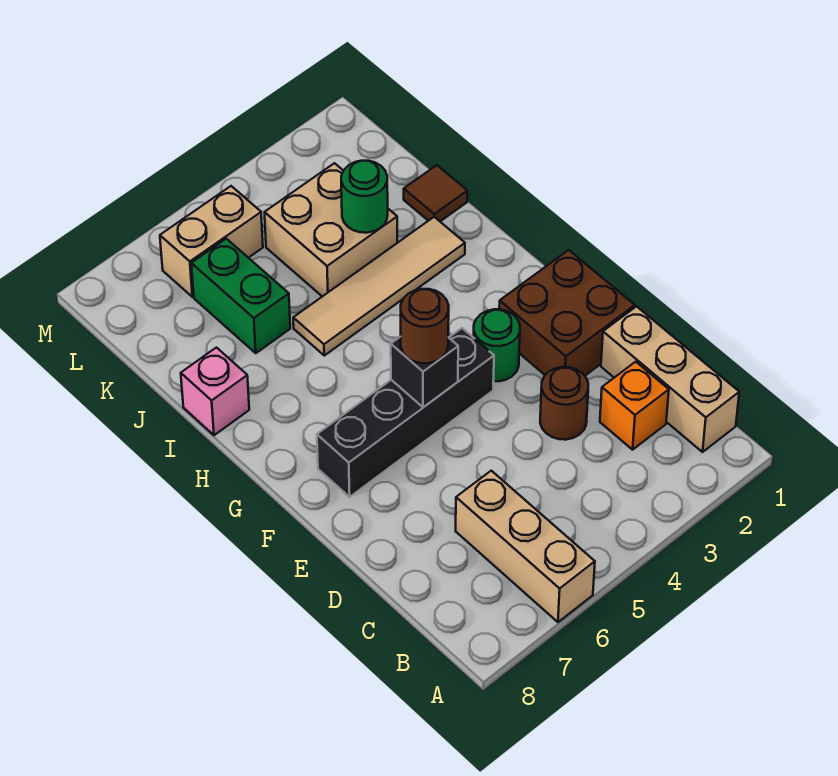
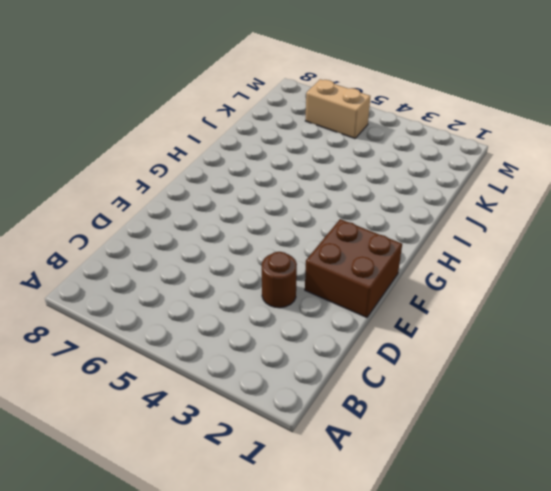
none -> tan 1x3 brick [456,471,595,622]
none -> tan 1x3 brick [601,307,739,452]
none -> orange 1x1 brick [600,362,669,450]

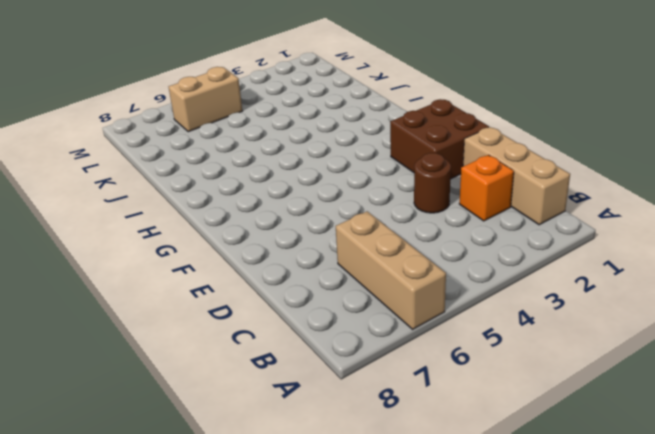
none -> green 1x1 round brick [474,309,520,381]
none -> black 1x4 brick [317,328,494,497]
none -> tan 1x4 tile [293,217,465,356]

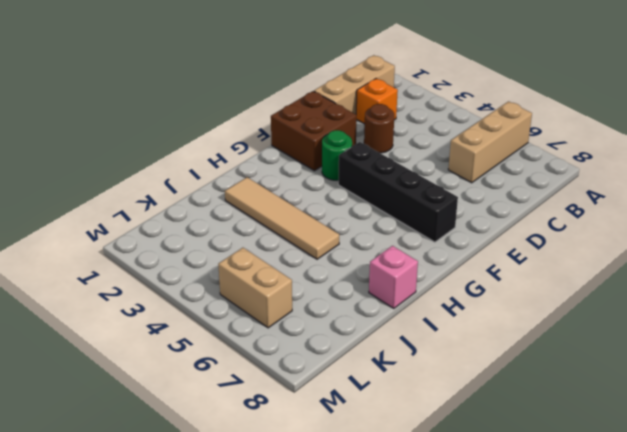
none -> brown 1x1 tile [404,165,467,221]
none -> tan 2x2 brick [265,163,397,296]
none -> green 1x2 brick [191,239,290,353]

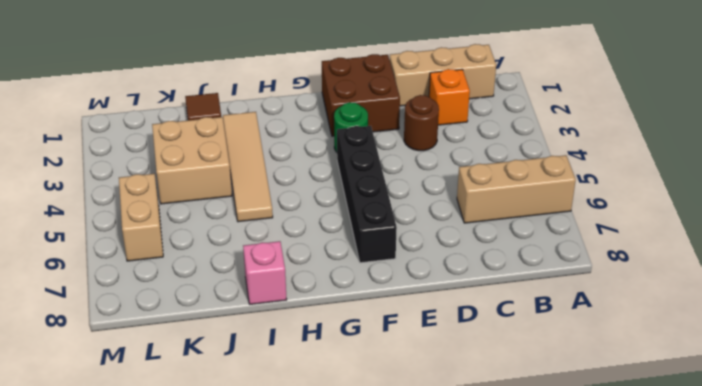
none -> green 1x2 brick [191,239,290,353]
none -> black 1x1 brick [391,337,458,407]
none -> green 1x1 round brick [341,161,388,233]

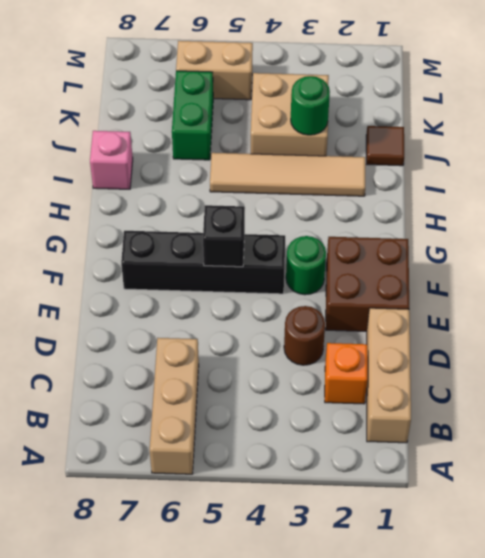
none -> brown 1x1 round brick [400,289,449,363]

